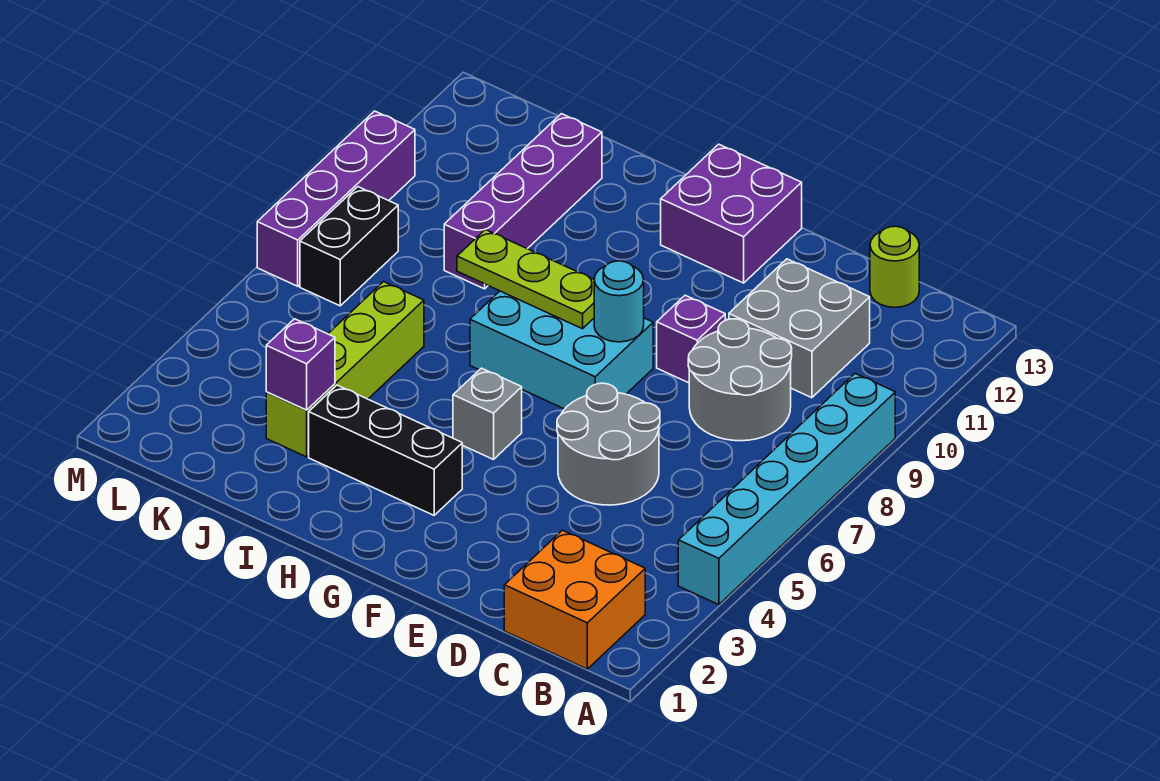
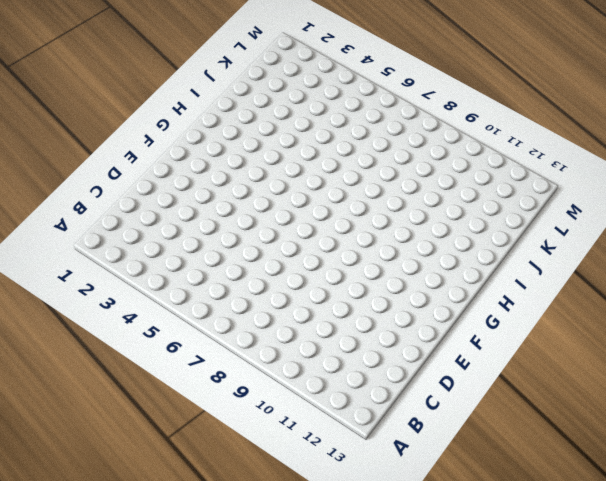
none -> cyan 1x6 brick [678,374,895,605]
none -> orange 2x2 brick [504,530,645,669]
none -> grey 2x2 round brick [688,319,792,441]

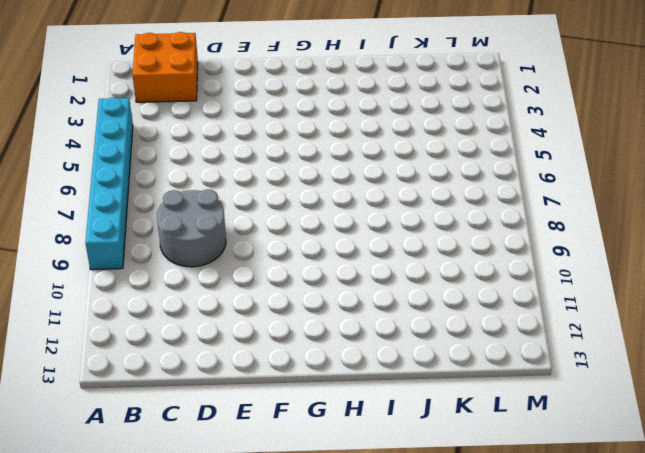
none -> grey 2x2 brick [729,259,870,398]
none -> lime 1x1 round brick [870,226,919,307]
none -> grey 2x2 round brick [557,383,660,505]

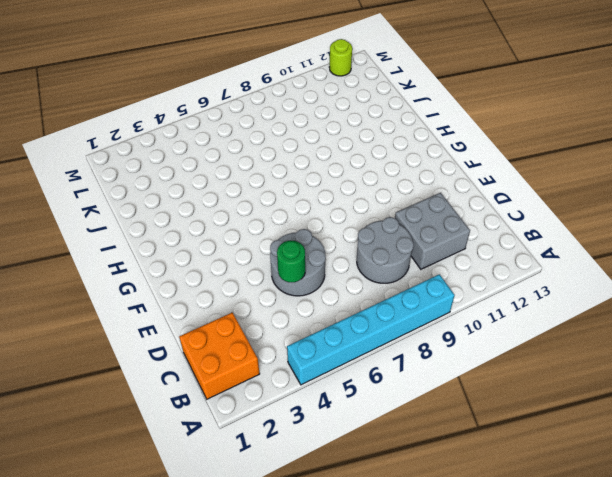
green 1x1 round brick [277,241,305,282] -> none
lime 1x1 round brick [329,39,352,76] -> lime 1x1 round brick moved to [870,226,919,307]
none -> purple 1x1 brick [657,295,725,383]
none -> cyan 2x3 brick [470,291,653,409]
none -> purple 2x2 brick [661,144,802,283]

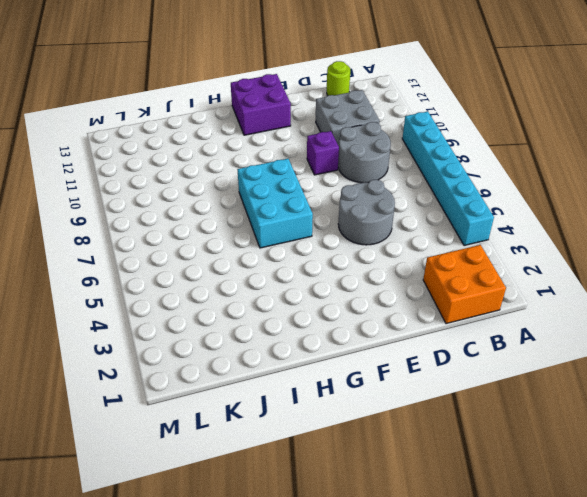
cyan 2x3 brick [238,159,313,248] -> cyan 2x3 brick turned to [470,291,653,409]
none -> black 1x3 brick [309,385,462,515]
none -> grey 1x1 brick [453,368,522,460]
none -> lime 1x4 brick [266,282,424,457]

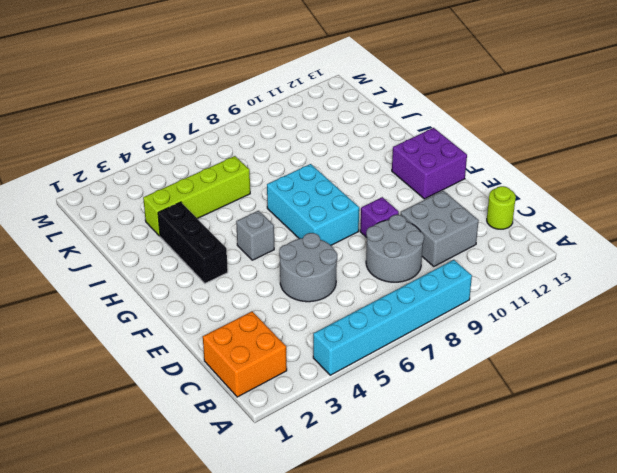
none -> purple 1x4 brick [444,114,602,289]
none -> black 1x2 brick [300,187,398,306]
none -> purple 1x4 brick [257,111,415,286]

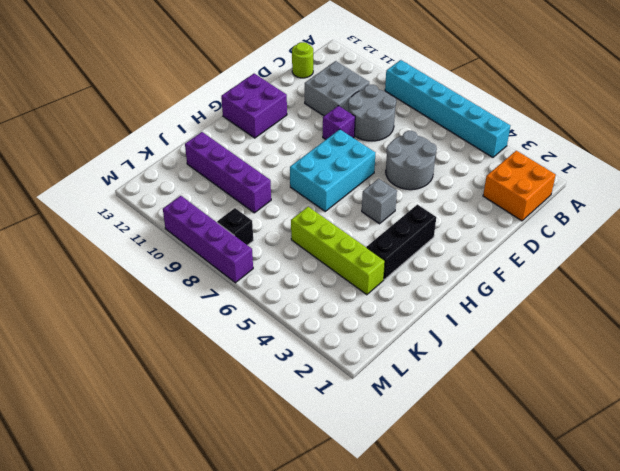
black 1x1 brick [217,208,253,245] -> black 1x2 brick [300,187,398,306]
none -> cyan 1x1 round brick [594,261,644,342]
none -> lime 1x3 plate [457,230,594,329]
none -> purple 1x1 brick [266,319,335,410]

